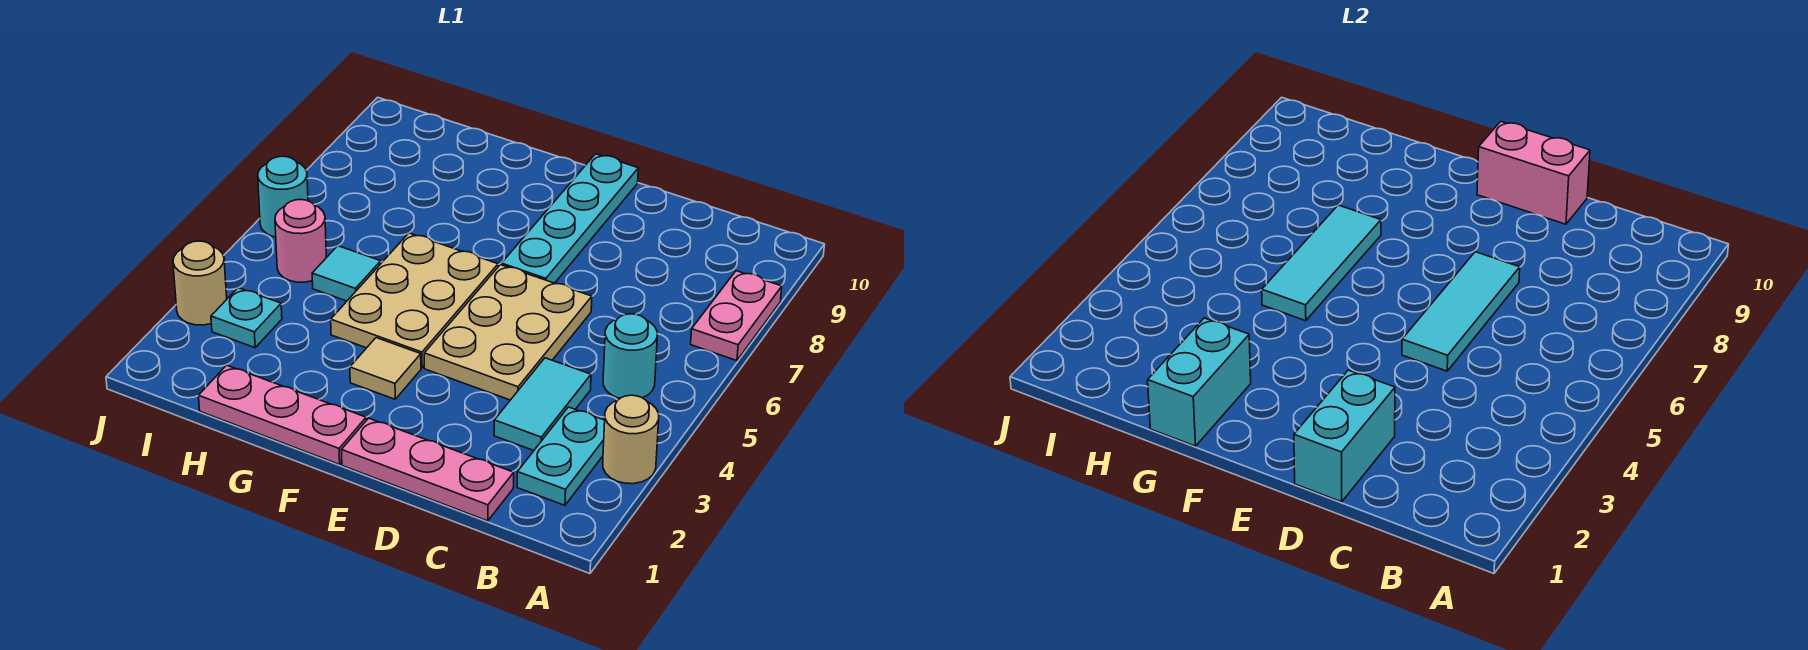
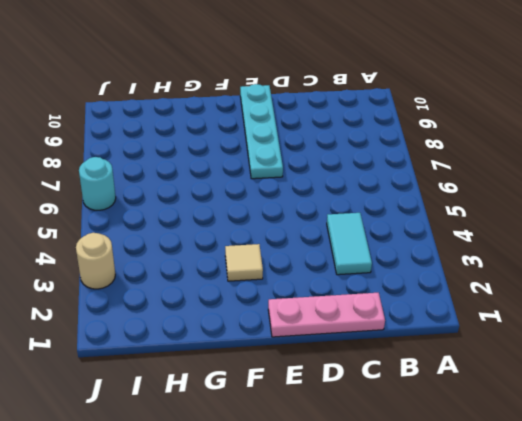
none -> tan 1x1 round brick [603,395,659,484]
none -> pink 1x2 plate [691,271,782,361]
none -> cyan 1x2 plate [517,407,605,505]

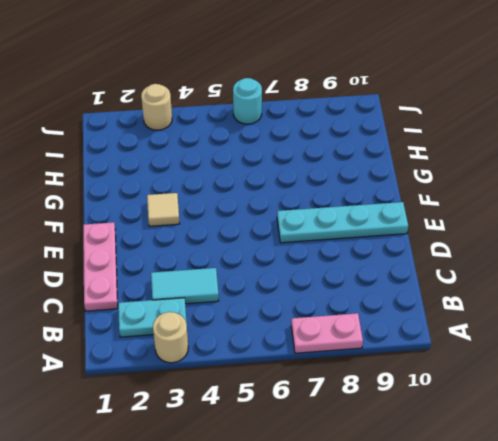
none -> cyan 1x1 round brick [603,314,657,398]
none -> tan 2x3 plate [424,265,592,400]
none -> pink 1x3 plate [198,365,366,464]

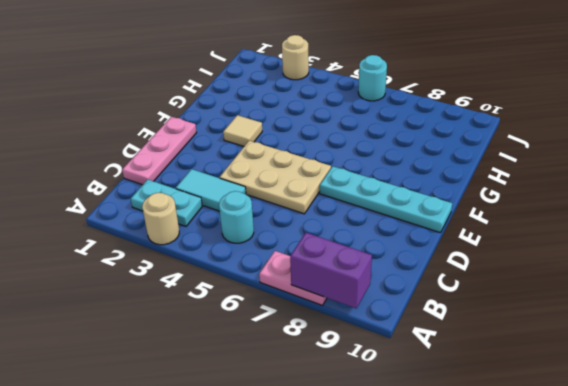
purple 1x2 brick [290,233,372,308] -> none
none -> pink 1x3 plate [198,365,366,464]
none -> tan 2x3 plate [331,233,498,368]
none -> cyan 1x1 tile [312,246,381,301]

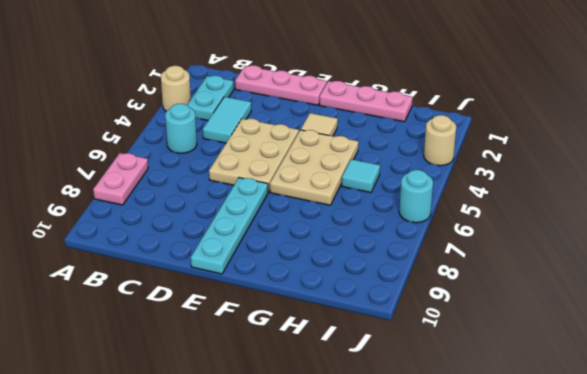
none -> cyan 1x1 plate [211,288,282,348]
none -> pink 1x1 round brick [275,200,326,282]
none -> cyan 1x2 brick [1294,370,1395,502]

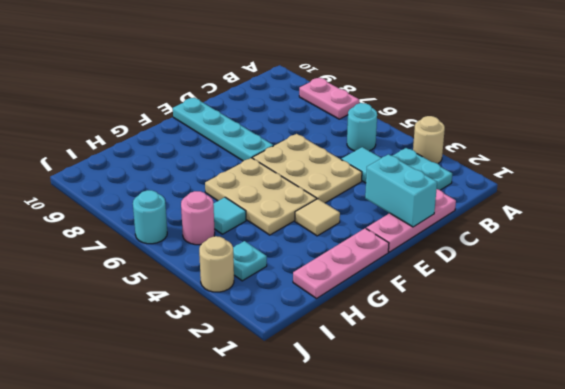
none -> cyan 1x3 tile [1402,252,1520,371]
none -> pink 1x2 brick [1477,122,1590,224]
none -> cyan 1x2 brick [1148,318,1251,446]

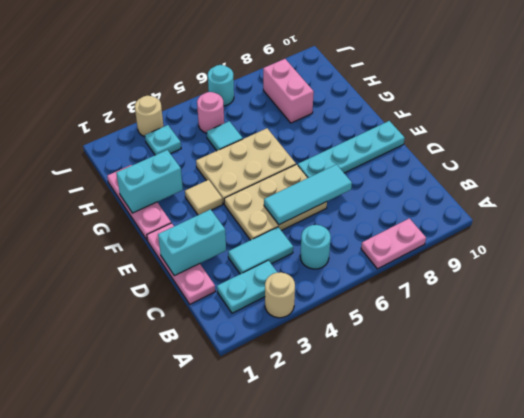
pink 1x2 brick [263,59,314,123] -> pink 1x2 brick moved to [1477,122,1590,224]
none -> cyan 1x3 tile [1262,205,1381,321]

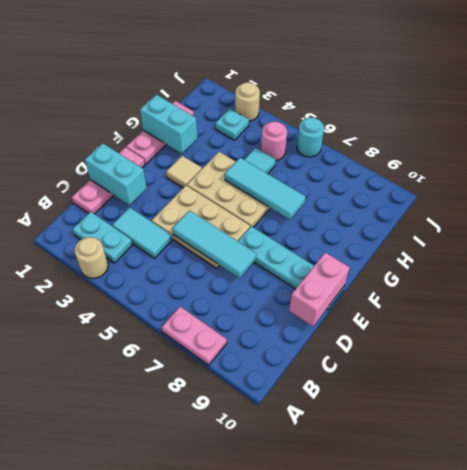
none -> cyan 1x1 round brick [603,314,657,398]

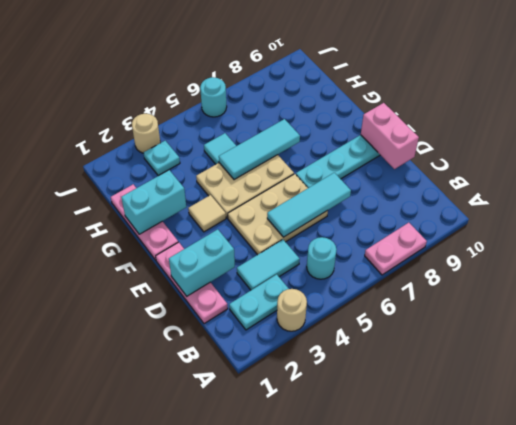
none -> pink 1x1 round brick [275,200,326,282]

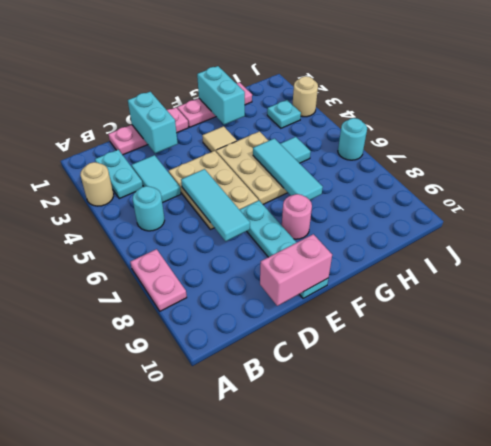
pink 1x1 round brick [282,194,312,239] -> pink 1x1 round brick moved to [275,200,326,282]

